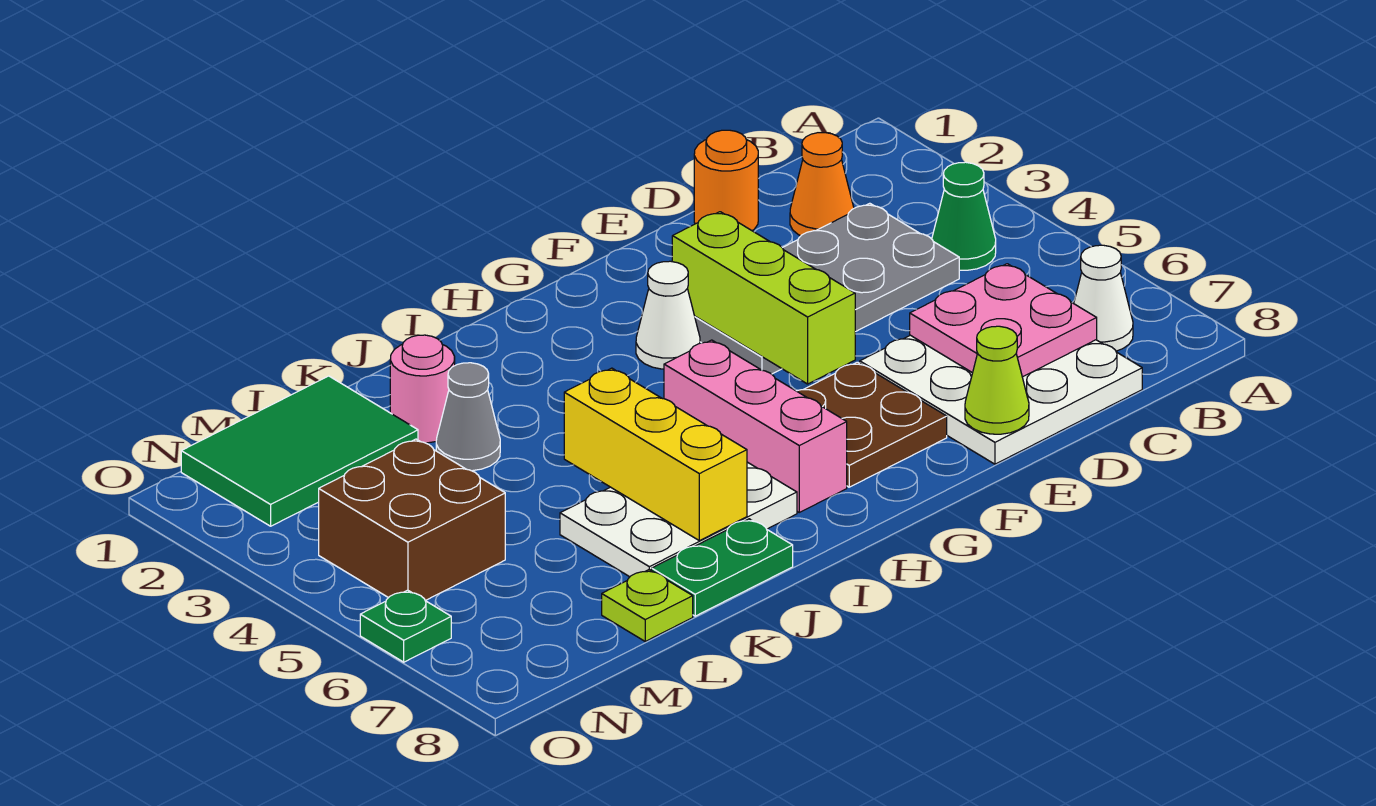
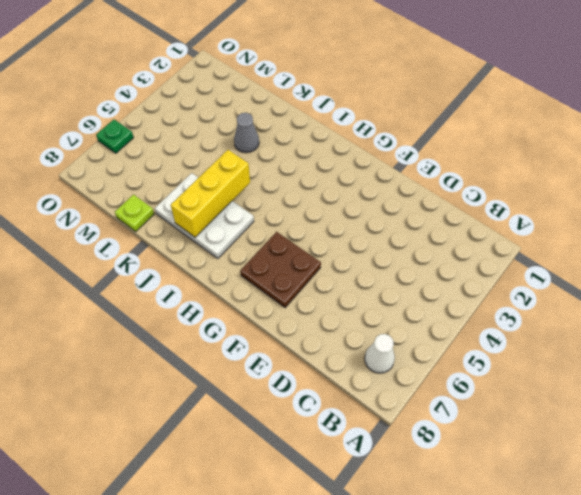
none -> green 1x1 cone [932,162,996,270]
none -> orange 1x1 cone [790,133,854,236]
none -> grey 2x4 plate [695,203,959,374]

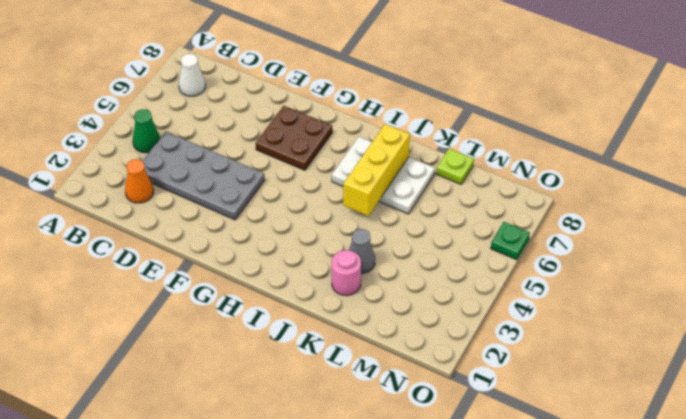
none -> white 3x3 plate [860,335,1142,464]
none -> orange 1x1 round brick [694,130,758,231]
none -> white 1x1 cone [636,261,700,369]

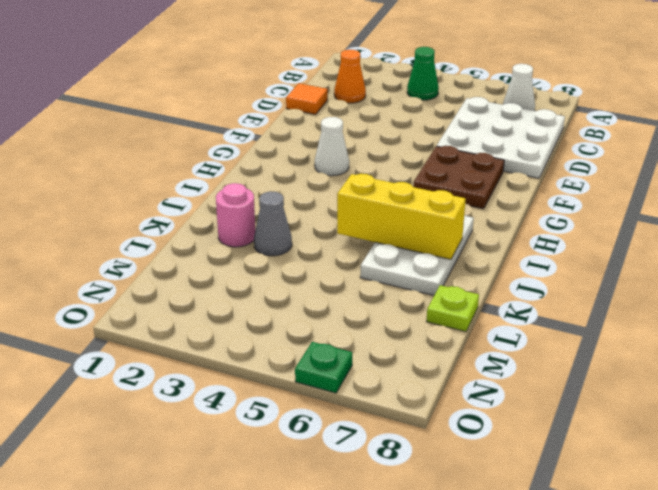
orange 1x1 tile [286,83,328,114] -> orange 1x1 round brick [694,130,758,231]
none -> grey 2x4 plate [695,203,959,374]
none -> pink 1x3 brick [664,340,847,512]
none -> green 1x2 plate [652,519,793,616]

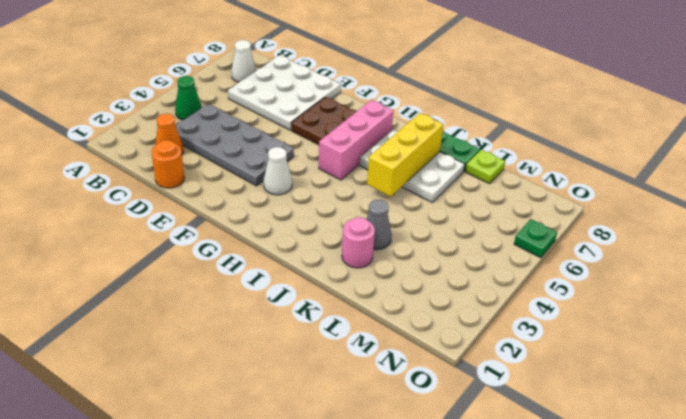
none -> green 2x3 tile [181,376,418,526]
none -> brown 2x2 brick [319,439,505,601]
none -> pink 2x2 plate [910,264,1097,377]

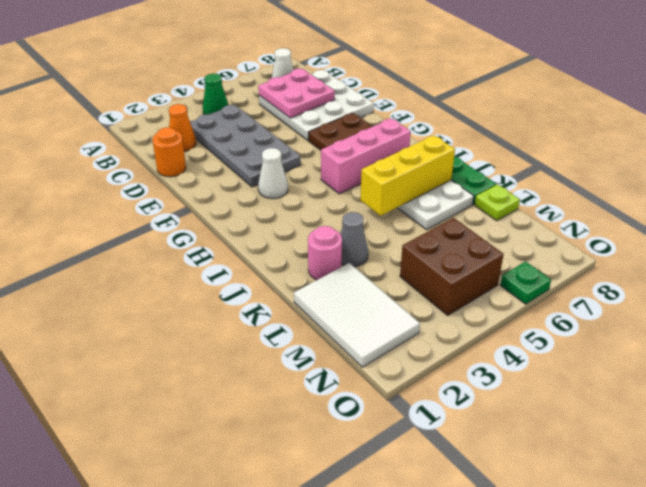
white 2x3 tile [294,263,420,367] -> green 2x3 tile [181,376,418,526]
none -> lime 1x1 cone [965,326,1029,434]
none -> lime 1x3 brick [672,212,855,384]

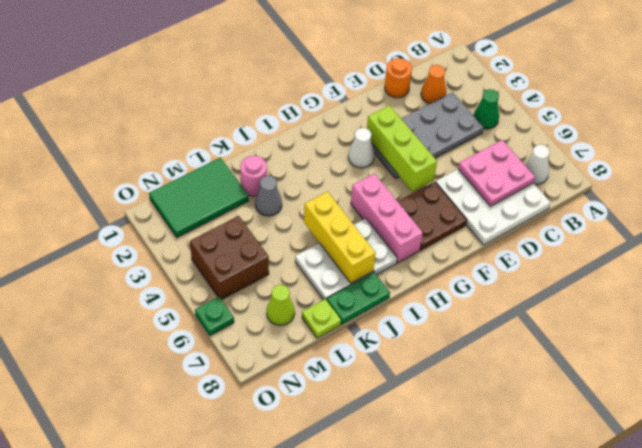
lime 1x1 cone [267,285,295,326] -> lime 1x1 cone moved to [965,326,1029,434]

